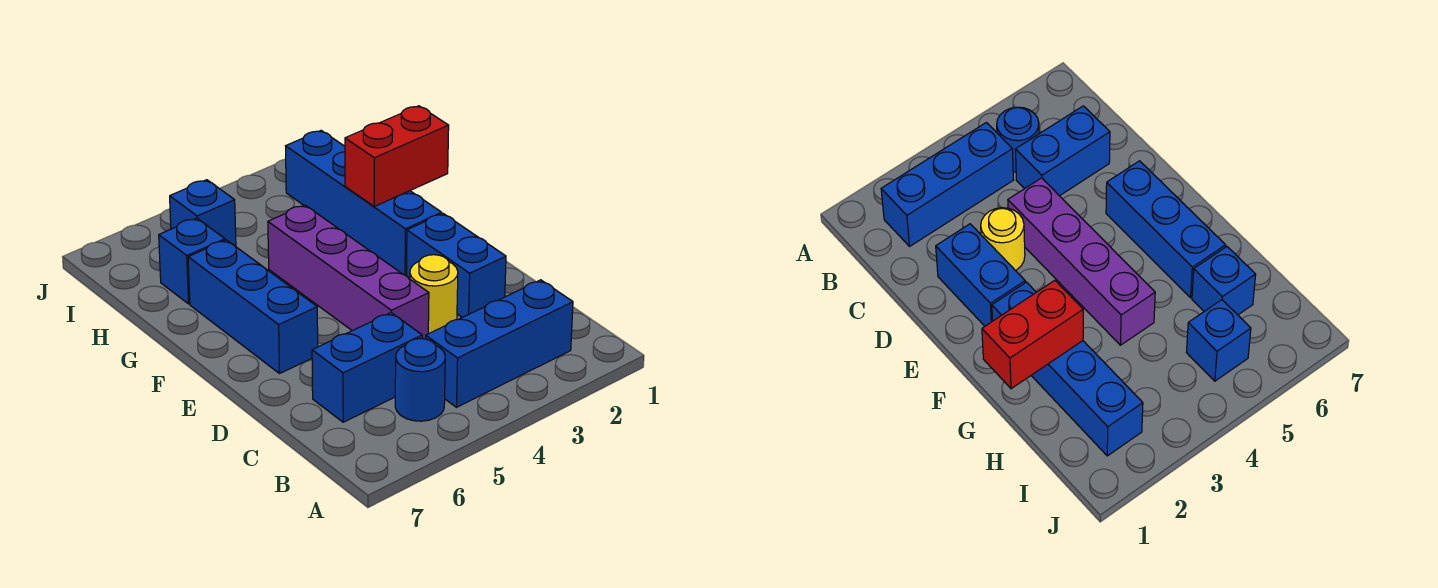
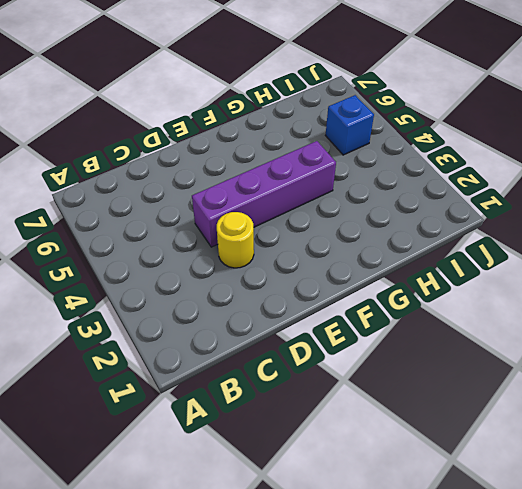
none -> blue 1x3 brick [426,280,573,407]
none -> blue 1x1 round brick [395,339,445,421]

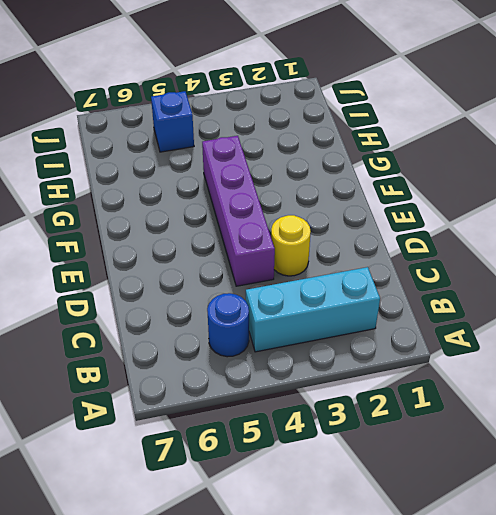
cyan 1x3 brick [246,267,380,352] -> blue 1x3 brick [426,280,573,407]
none -> blue 1x2 brick [312,313,422,422]
none -> blue 1x2 brick [407,214,506,317]

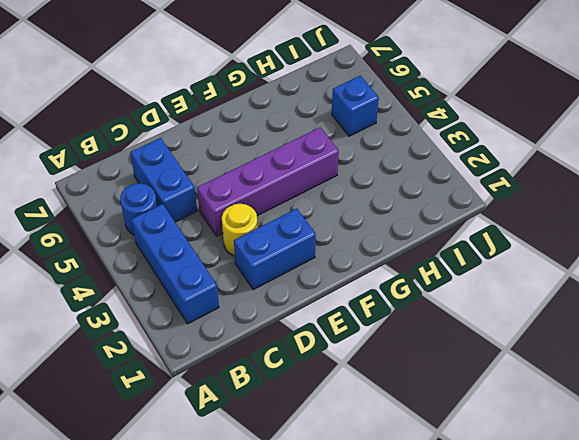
none -> blue 1x3 brick [188,240,318,373]
none -> blue 1x4 brick [286,130,442,276]

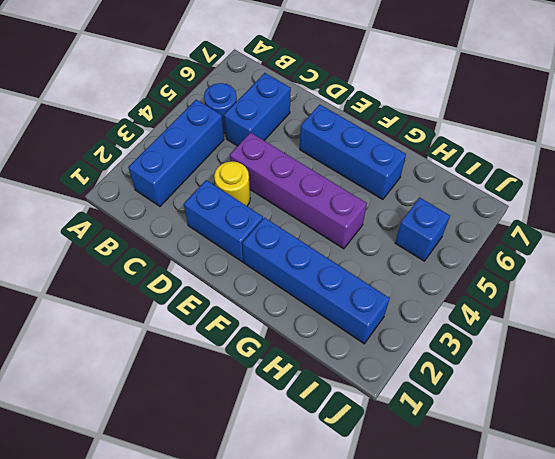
none -> blue 1x1 brick [159,218,225,304]
none -> red 1x2 brick [345,106,449,207]

